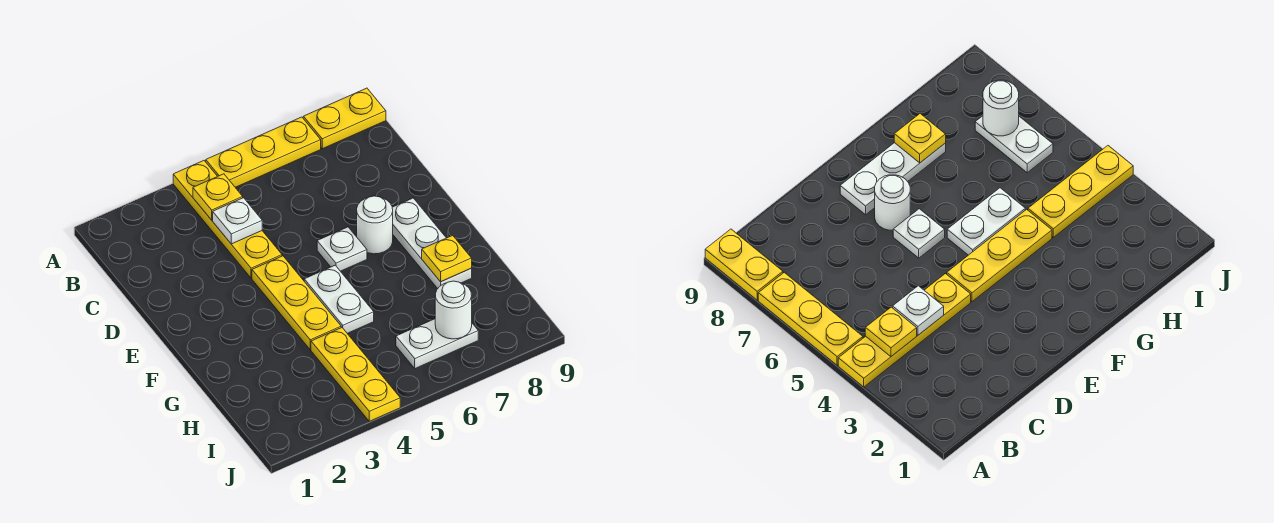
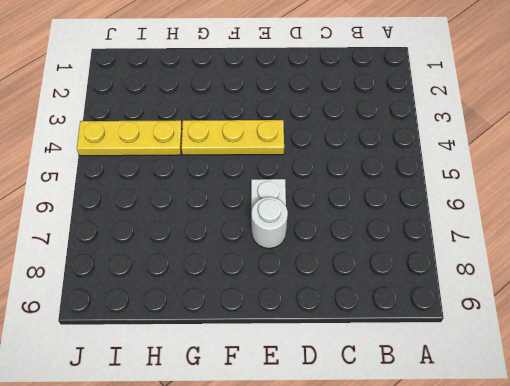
none -> yellow 1x4 plate [173,161,282,278]
none -> yellow 1x3 plate [206,117,321,187]
none -> yellow 1x2 plate [303,88,386,149]

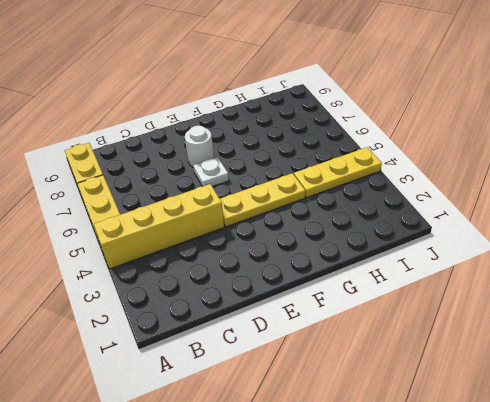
yellow 1x4 brick [94,184,224,269] -> yellow 1x4 plate [173,161,282,278]
none -> white 1x3 plate [392,198,472,289]
none -> white 1x2 plate [304,265,374,333]
none -> white 1x2 plate [396,319,478,369]

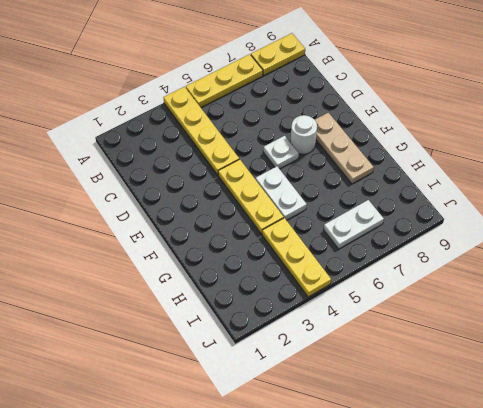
tan 1x3 plate [315,113,374,184] -> white 1x3 plate [392,198,472,289]
none -> yellow 1x1 plate [193,174,243,220]
none -> white 1x1 plate [213,198,262,244]
none -> yellow 1x1 plate [422,235,472,282]

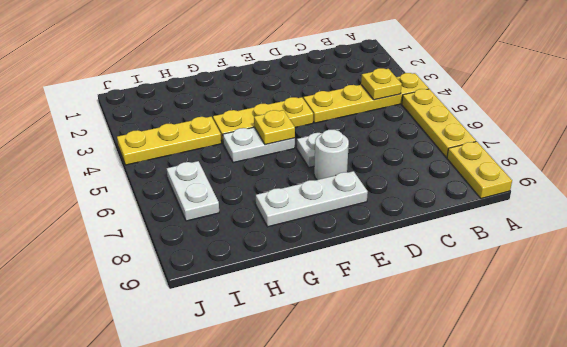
yellow 1x1 plate [254,110,295,145] -> yellow 1x1 plate moved to [422,235,472,282]
none -> white 1x1 plate [213,198,262,244]
none -> white 1x1 round brick [435,281,472,339]

